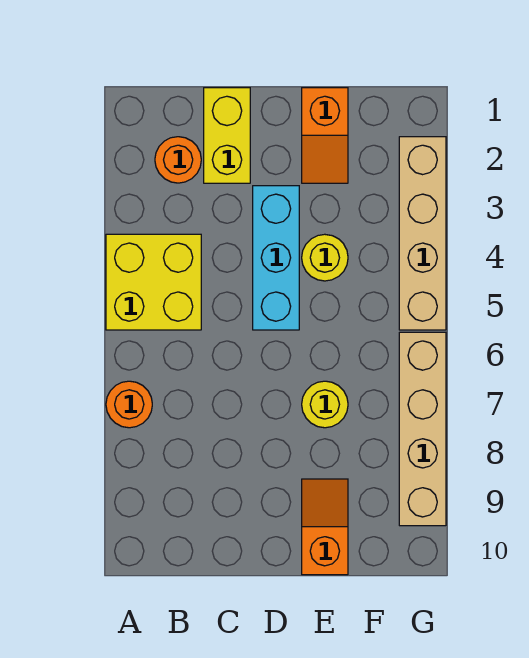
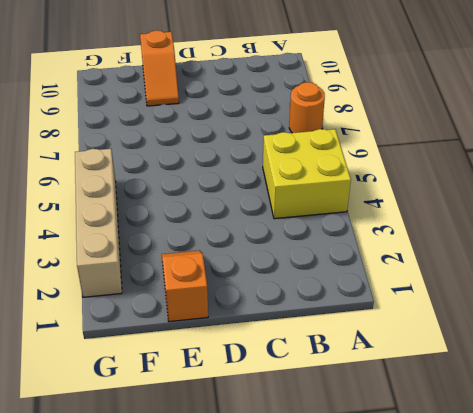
none -> orange 1x1 round brick [155,137,201,183]
none -> yellow 1x2 brick [204,88,250,183]

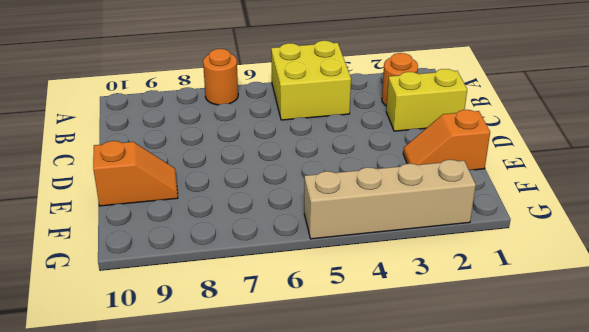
none -> cyan 1x3 brick [253,186,299,330]
none -> yellow 1x1 round brick [302,234,348,281]

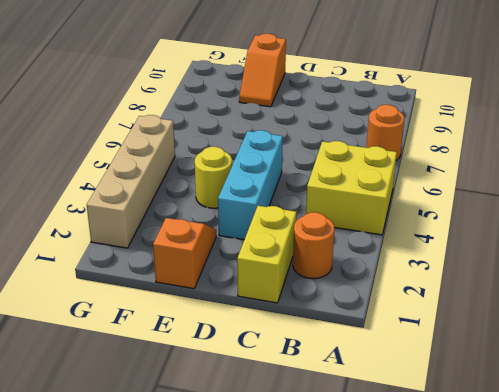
none -> yellow 1x1 round brick [302,381,348,428]
none -> tan 1x4 brick [399,332,446,526]

